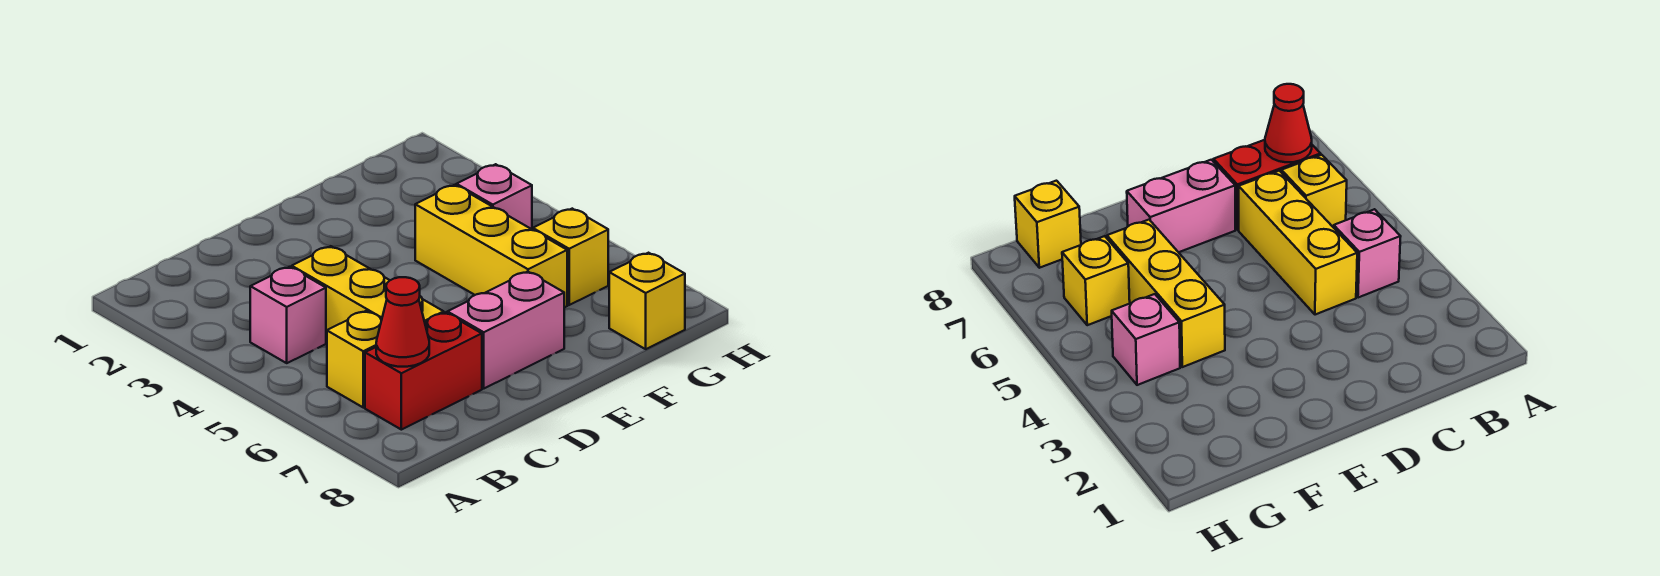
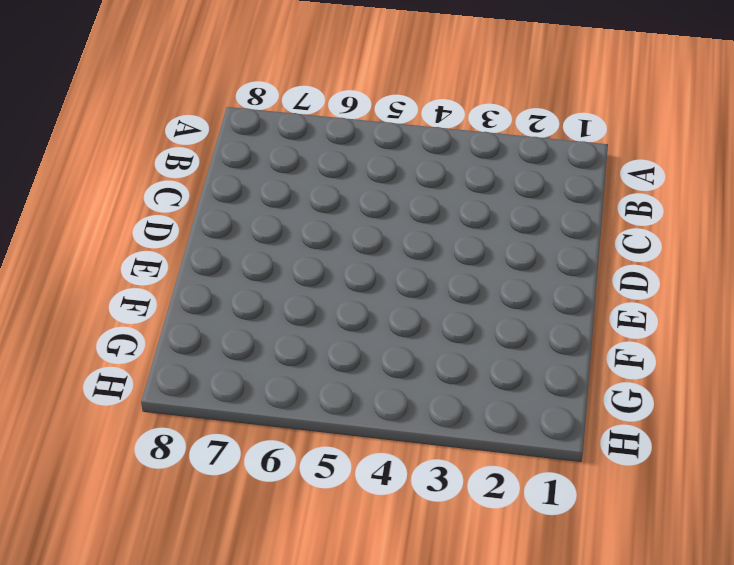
none -> pink 1x1 brick [250,267,326,363]
none -> yellow 1x1 brick [327,311,381,407]

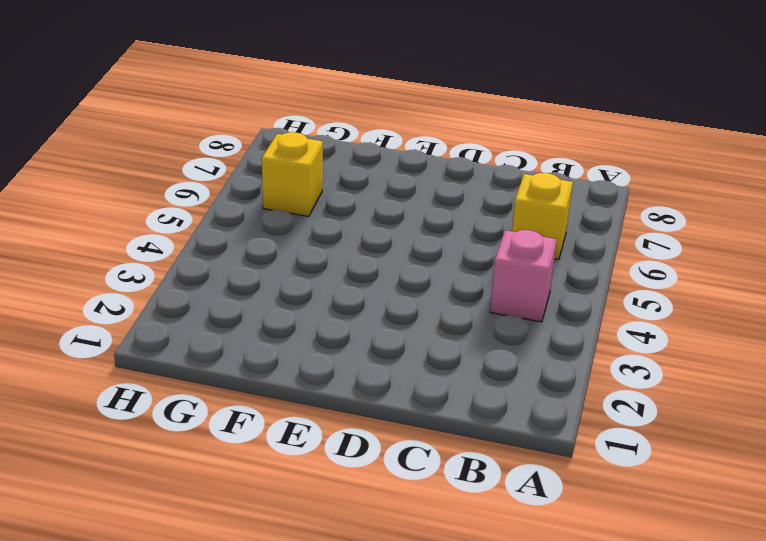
none -> red 1x2 brick [365,312,482,430]
none -> yellow 1x3 brick [292,246,444,342]

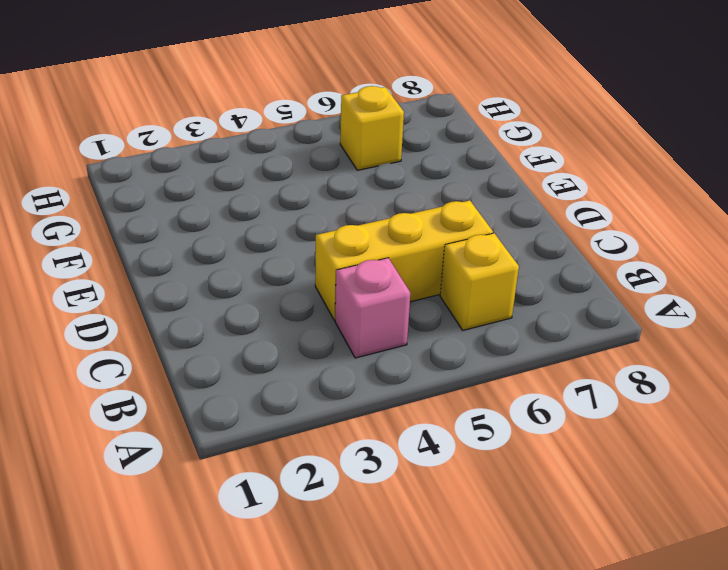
none -> red 1x2 brick [365,312,482,430]
none -> pink 1x2 brick [447,272,564,388]

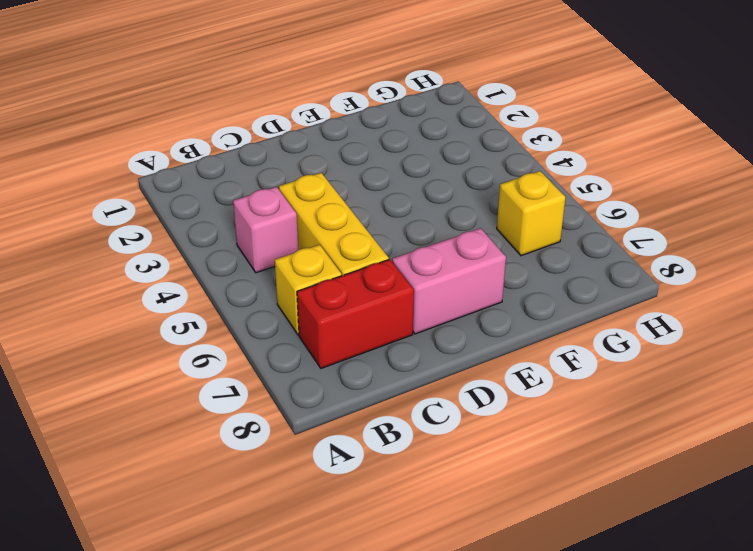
none -> yellow 1x3 brick [415,185,567,308]
none -> pink 1x1 brick [456,164,532,229]

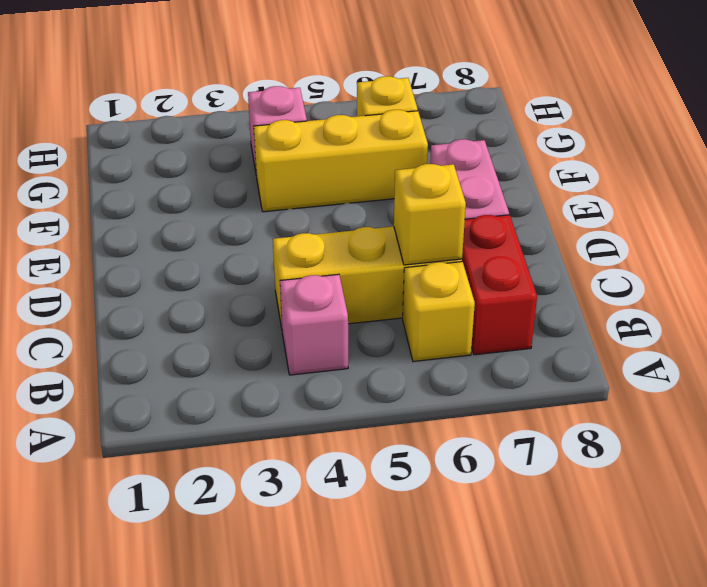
yellow 1x1 brick [394,164,466,265] -> yellow 1x1 brick moved to [609,253,685,349]
none -> red 1x1 cone [376,277,429,367]

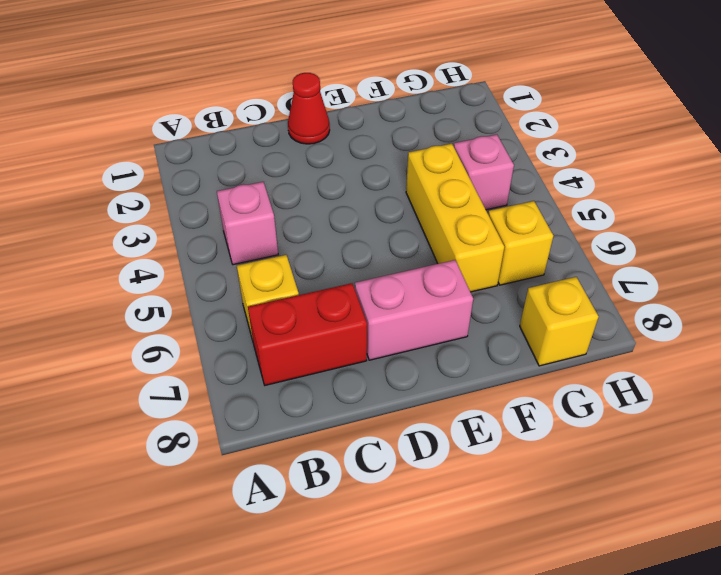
red 1x1 cone [288,73,330,144] -> red 1x1 cone moved to [376,277,429,367]
none -> yellow 1x3 brick [292,246,444,342]

